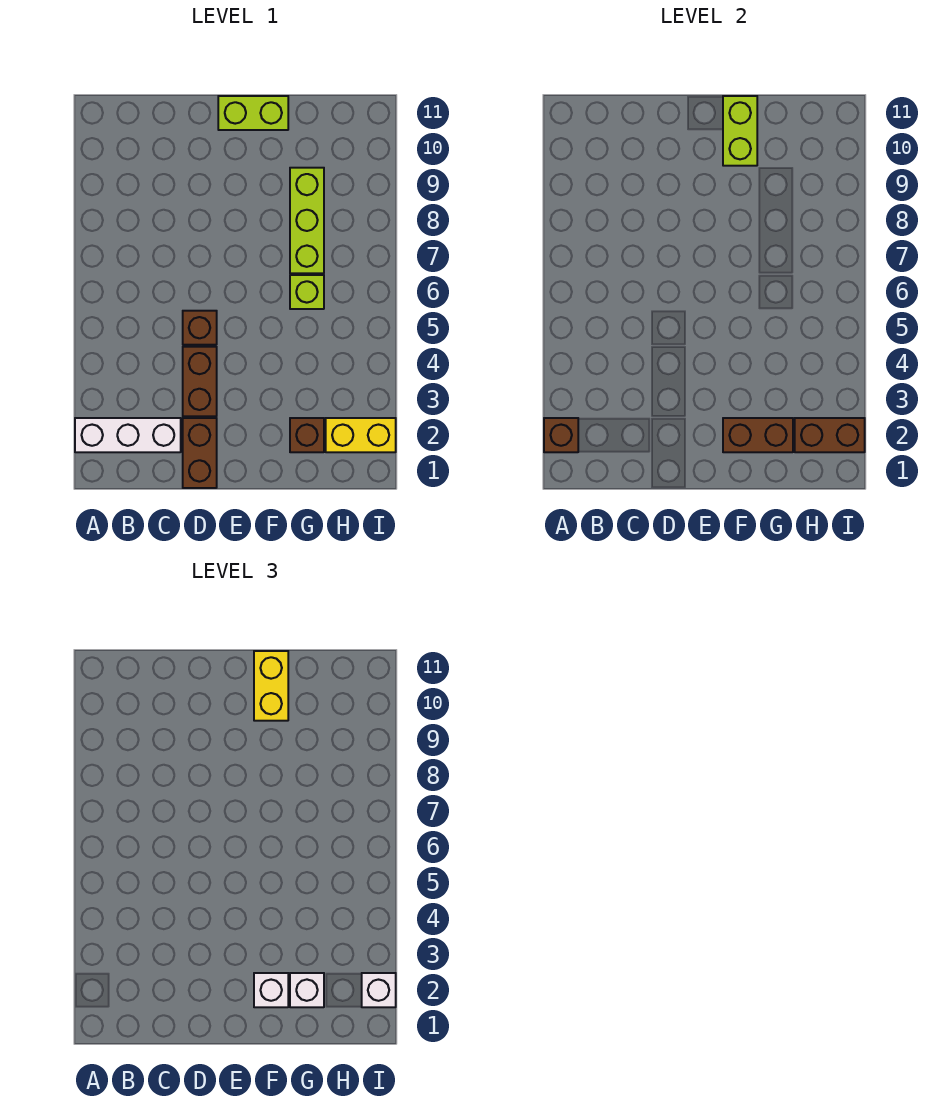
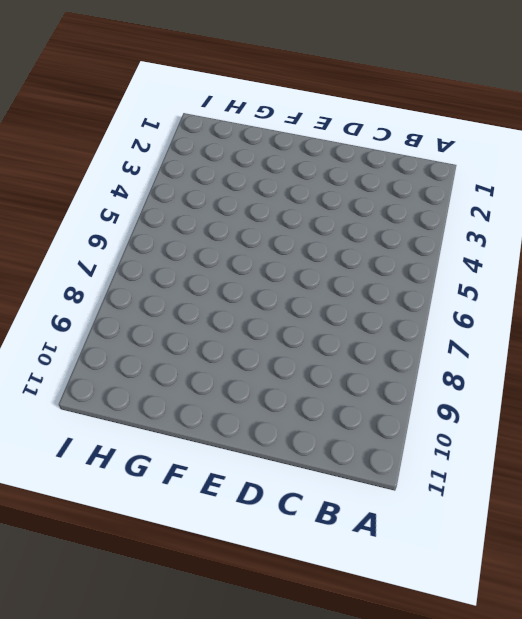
none -> white 1x3 brick [75,418,181,452]
none -> brown 1x2 brick [183,418,217,488]
none -> brown 1x2 brick [183,347,217,416]

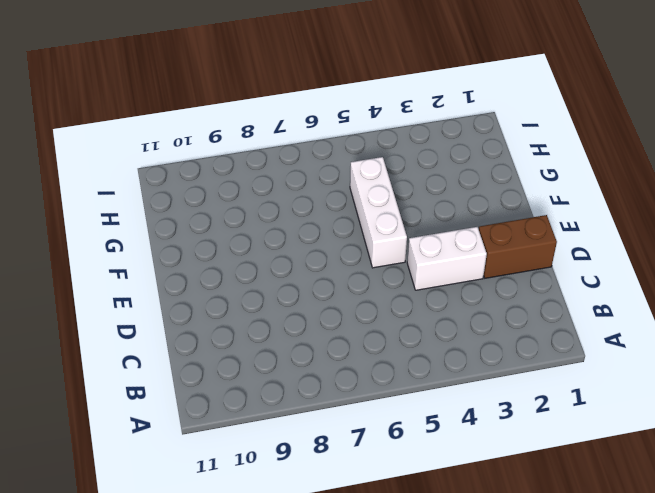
white 1x2 brick [407,227,487,290] -> brown 1x2 brick [183,347,217,416]
white 1x3 brick [350,157,407,268] -> white 1x3 brick moved to [75,418,181,452]
none -> brown 1x1 brick [183,311,217,345]
none -> lime 1x2 brick [218,96,288,130]
none -> brown 1x1 brick [290,418,324,452]

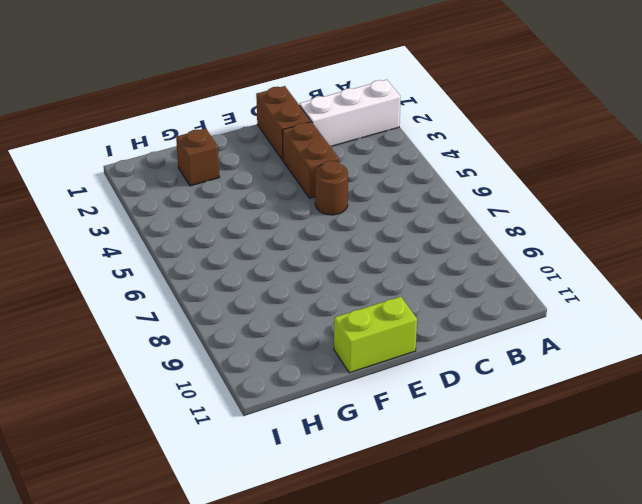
brown 1x1 round brick [315,161,348,215] -> brown 1x1 brick [183,311,217,345]
none -> lime 1x1 brick [290,275,324,309]
none -> lime 1x3 brick [290,168,324,273]
none -> yellow 1x2 brick [326,418,396,452]

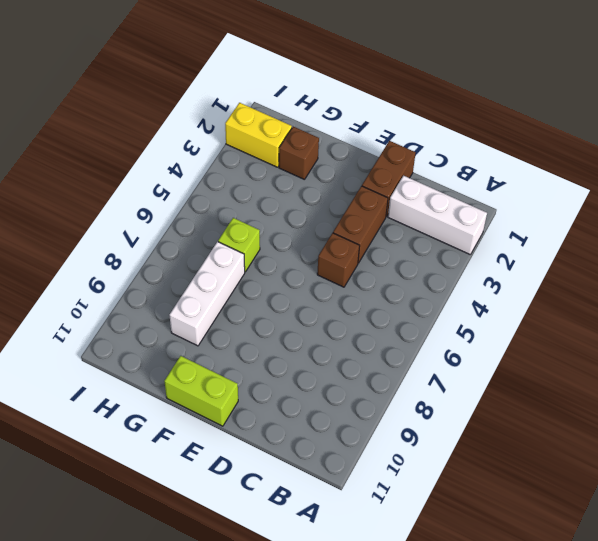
white 1x3 brick [169,242,245,346] -> lime 1x3 brick [290,168,324,273]
none -> brown 1x1 brick [544,418,578,452]
none -> brown 1x2 brick [723,418,793,452]
none -> lime 1x2 brick [723,96,757,166]

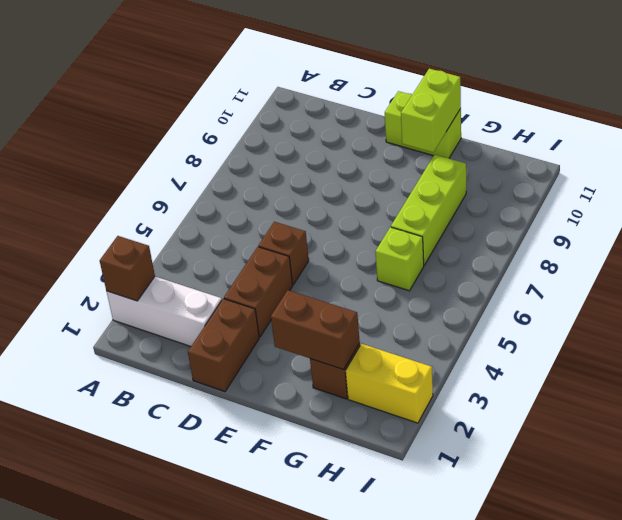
none -> brown 1x2 brick [795,418,865,452]
none -> white 1x1 brick [254,973,288,1007]
none -> yellow 1x2 brick [254,651,288,721]

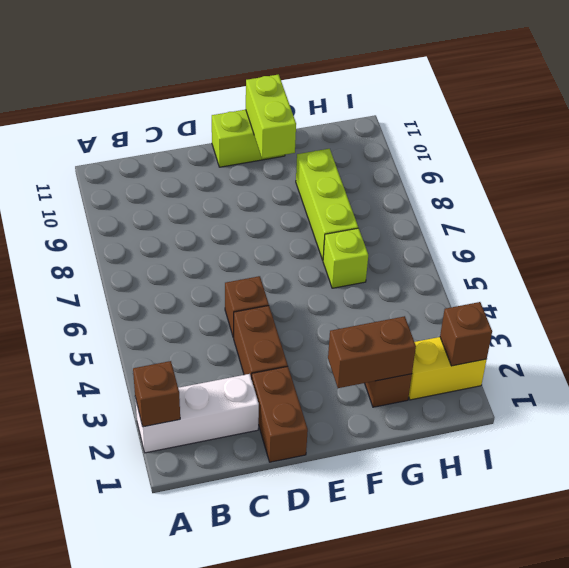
brown 1x1 brick [440,302,492,366] -> brown 1x2 brick [795,418,865,452]
none -> white 1x1 brick [254,973,288,1007]
none -> yellow 1x2 brick [254,651,288,721]
none -> white 1x1 brick [290,973,324,1007]

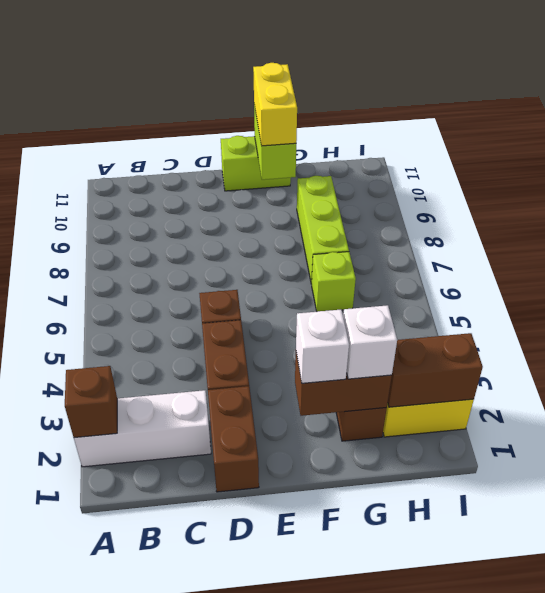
none -> white 1x1 brick [362,973,396,1007]

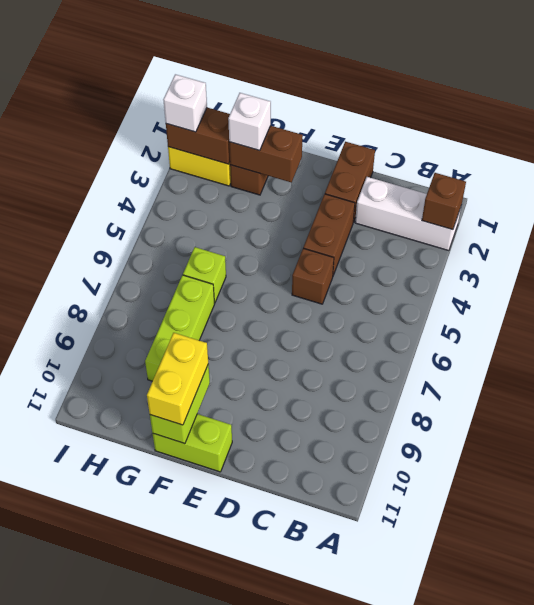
none -> white 1x1 brick [254,973,288,1007]

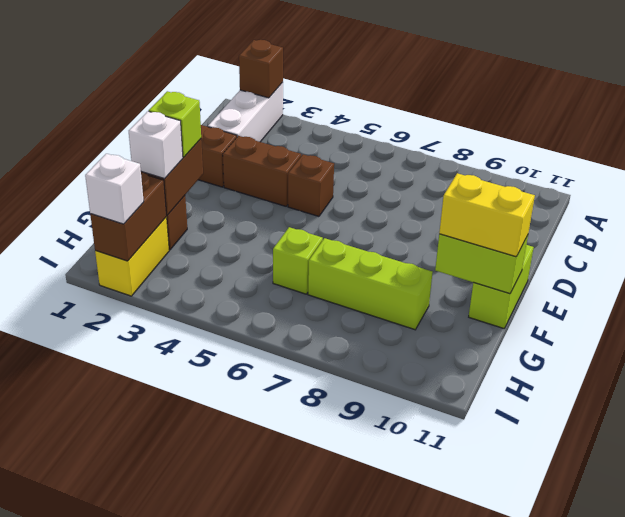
lime 1x1 brick [149,91,201,157] -> white 1x1 brick [254,973,288,1007]

